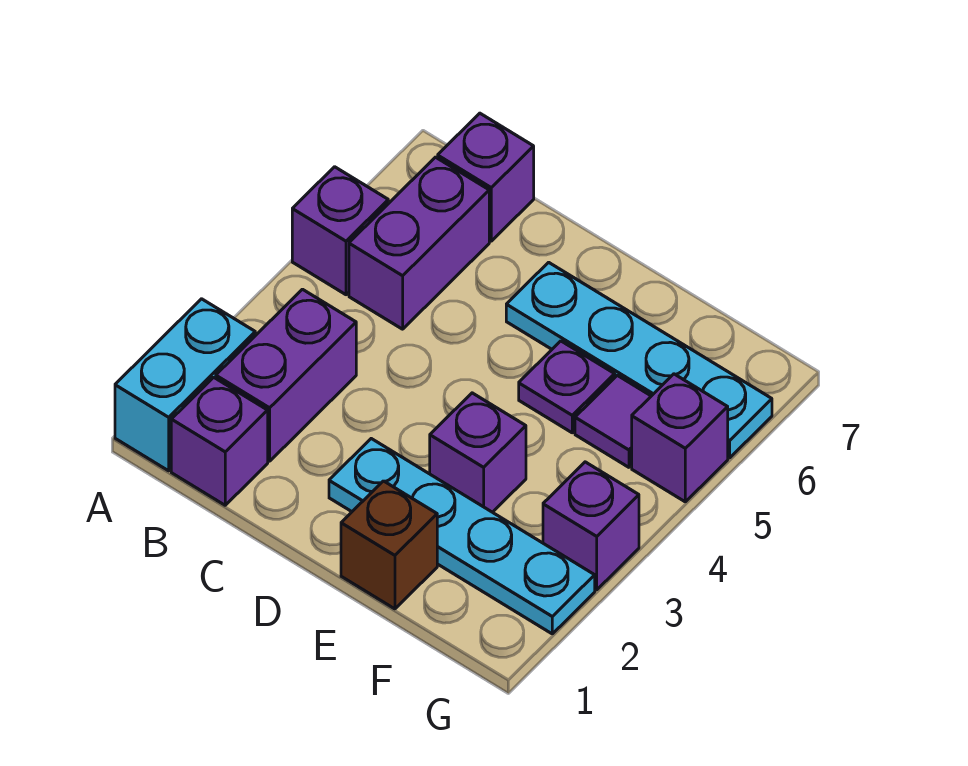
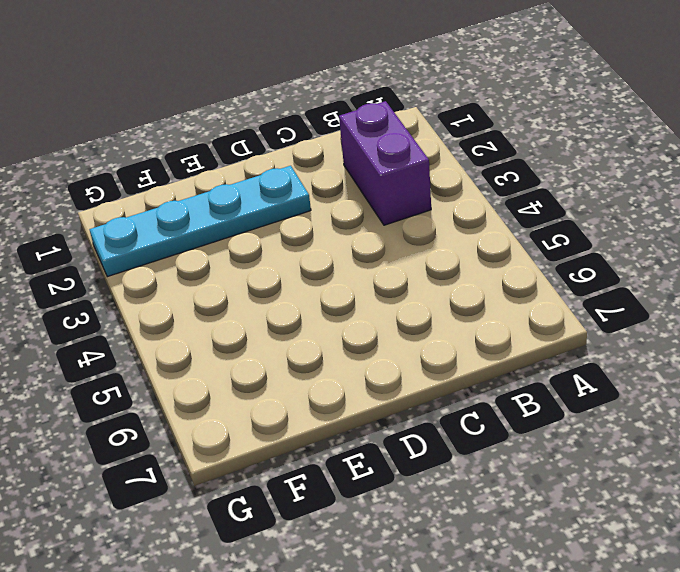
none -> cyan 1x2 brick [115,299,255,471]
none -> purple 1x1 brick [292,167,388,295]
none -> purple 1x1 brick [171,377,268,505]

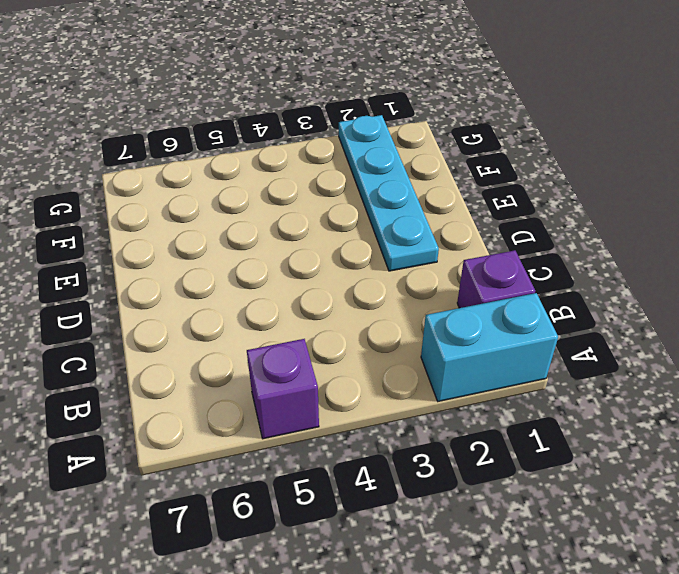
none -> purple 1x2 brick [216,289,356,461]
none -> purple 1x2 brick [349,157,489,329]
none -> purple 1x1 brick [438,113,534,241]

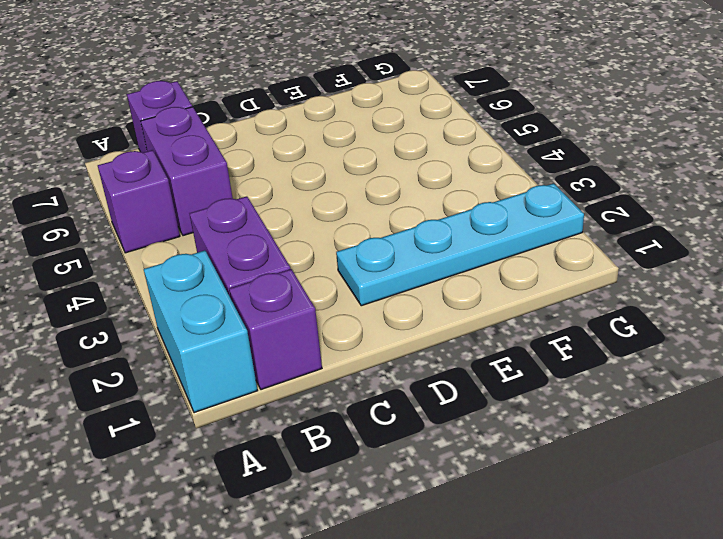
none -> cyan 1x4 plate [506,262,772,458]
none -> brown 1x1 brick [341,481,437,609]
none -> purple 1x1 brick [430,393,526,512]

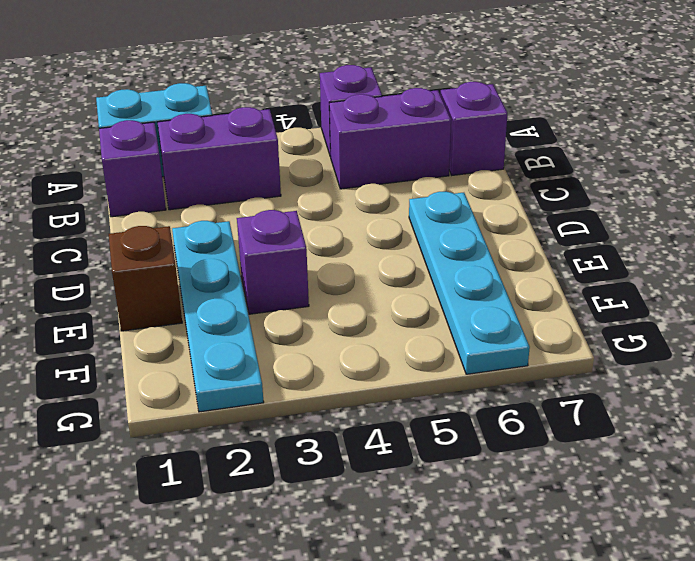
none -> purple 1x1 plate [519,341,615,433]
none -> purple 1x1 tile [575,375,651,467]
none -> purple 1x1 brick [543,462,639,590]

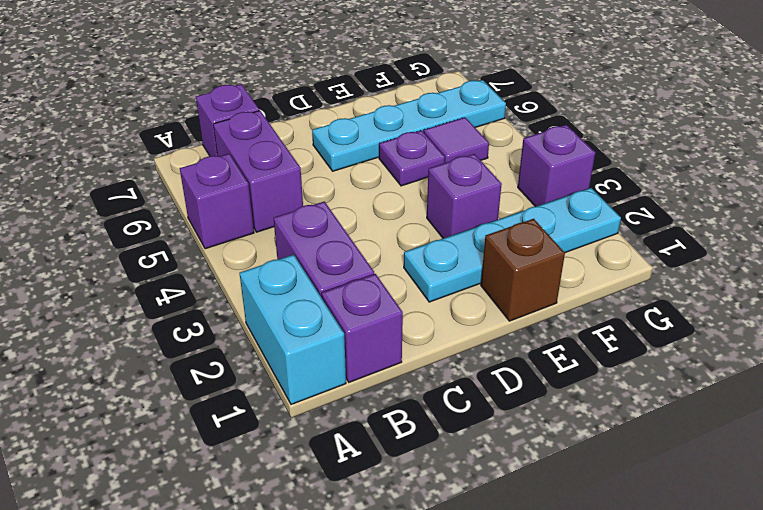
none -> purple 1x1 brick [632,374,728,502]

